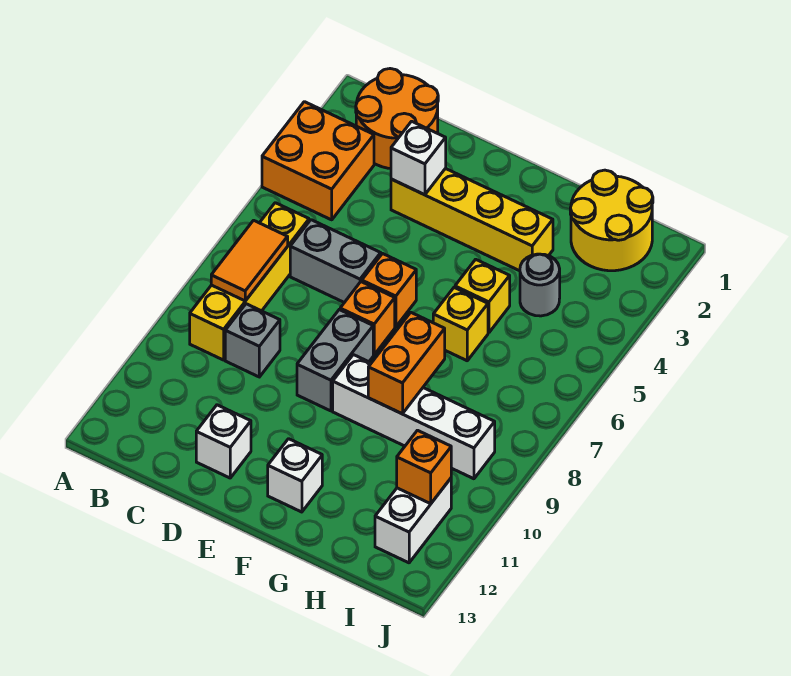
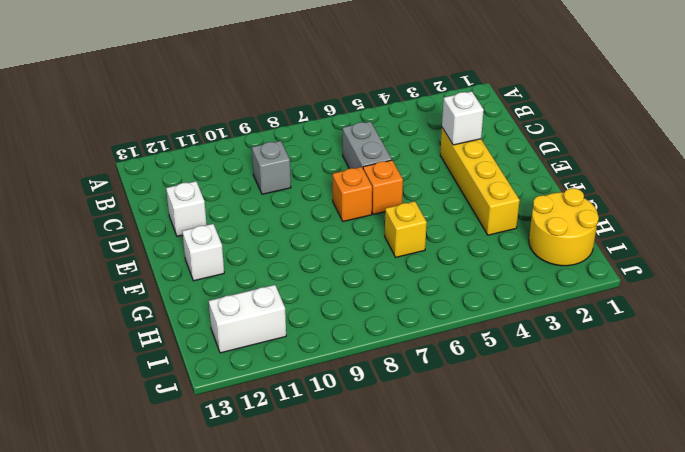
none -> orange 2x2 brick [262,102,374,220]
none -> orange 2x2 round brick [356,69,438,169]
none -> yellow 1x4 brick [190,203,309,360]

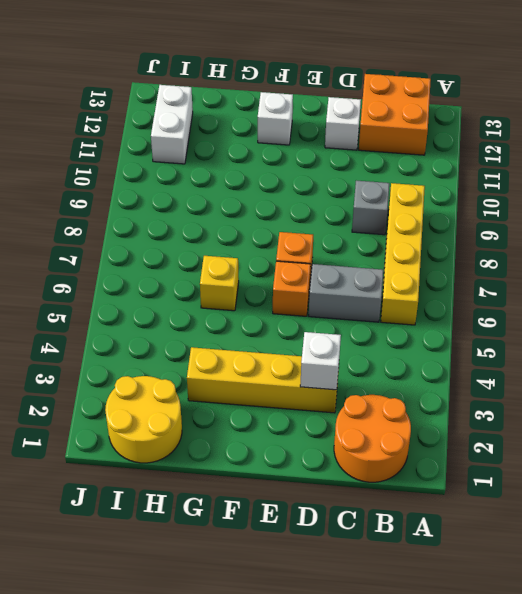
orange 2x2 brick [359,74,431,155] -> orange 2x2 brick moved to [262,102,374,220]
none -> grey 1x2 brick [297,310,373,411]
none -> white 1x4 brick [333,355,495,479]
none -> yellow 1x1 brick [455,259,510,333]

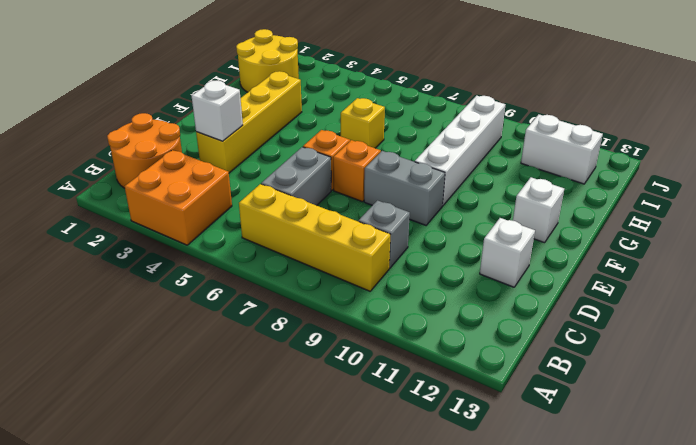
none -> yellow 1x1 brick [455,259,510,333]
none -> grey 1x1 round brick [520,254,560,316]
none -> orange 1x2 tile [211,220,288,301]

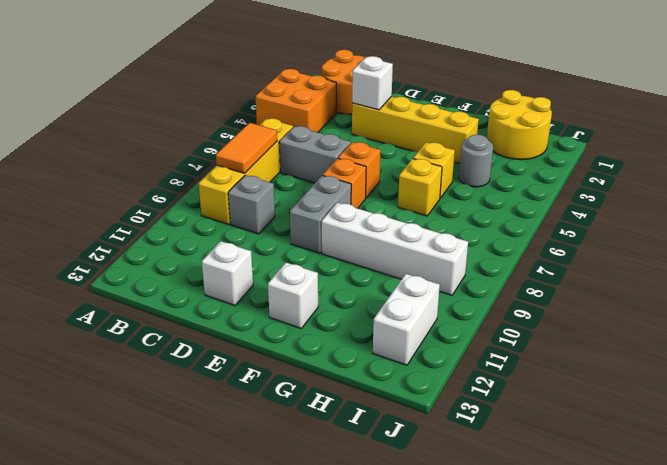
none -> orange 1x2 brick [368,313,445,414]
none -> orange 1x1 brick [397,430,451,504]

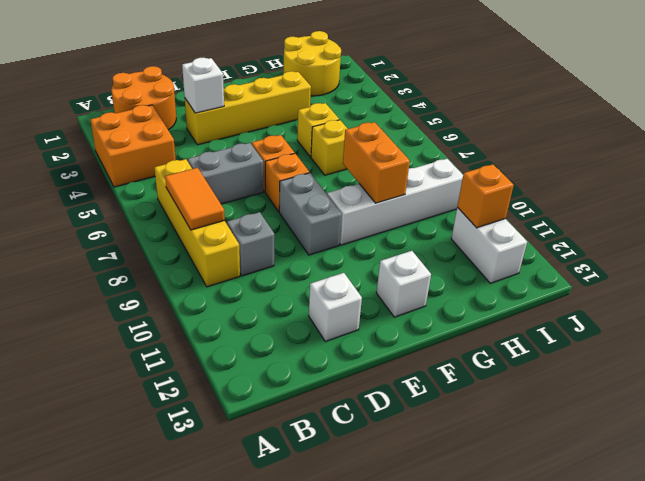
none -> grey 1x1 round brick [520,254,560,316]

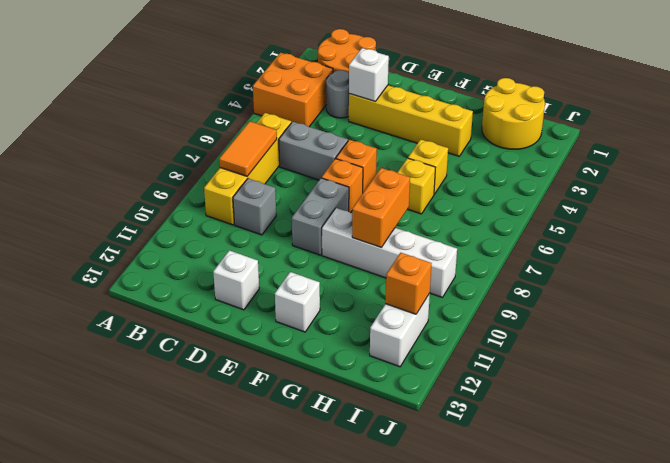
grey 1x1 round brick [326,70,349,118] -> grey 1x1 round brick moved to [520,254,560,316]

